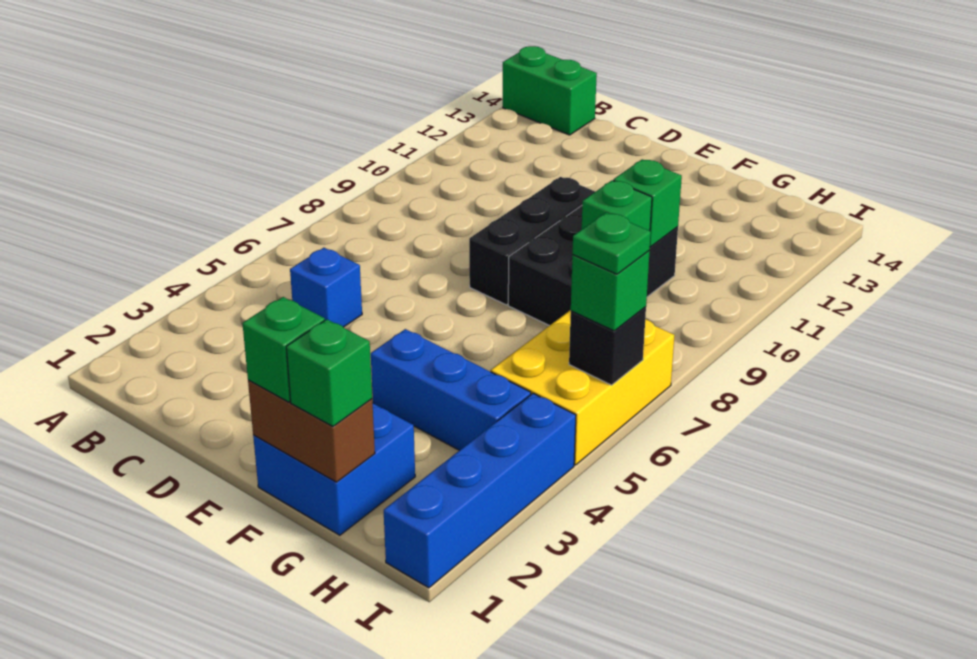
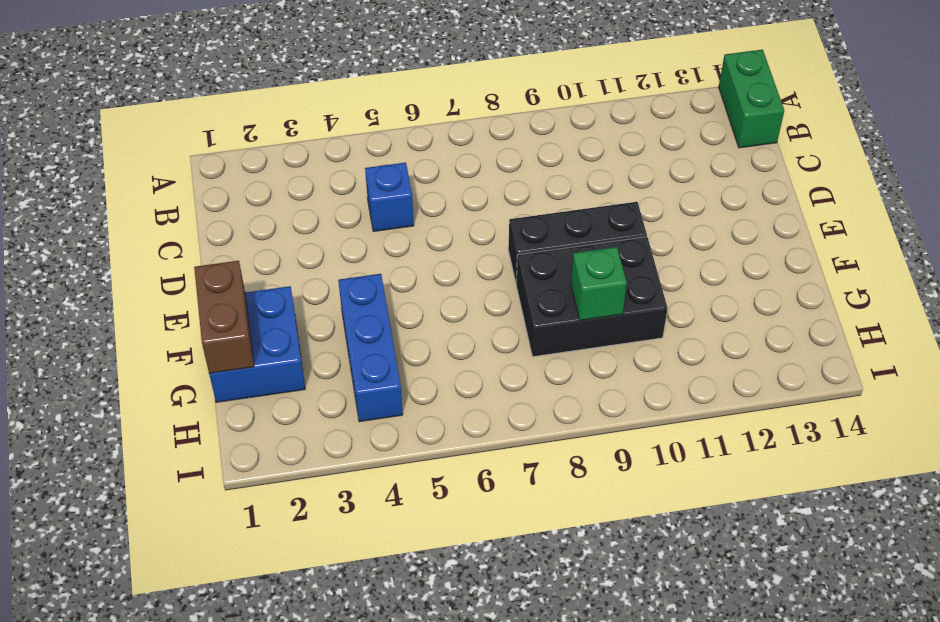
none -> yellow 2x3 brick [491,310,675,465]
none -> blue 1x4 brick [384,393,576,588]
none -> green 1x1 brick [613,159,682,247]

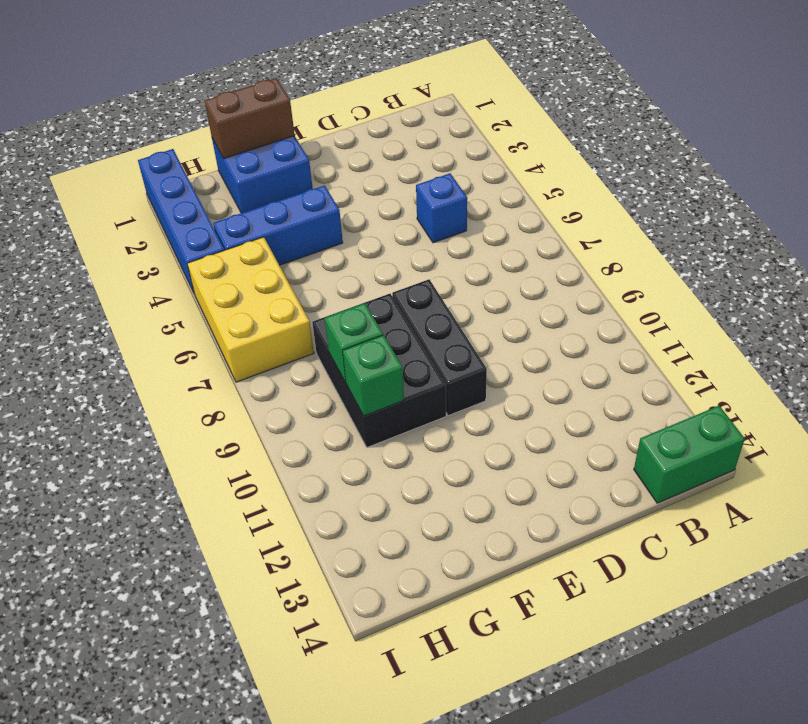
none -> black 1x1 brick [569,307,646,385]
none -> green 1x1 brick [242,297,325,402]
none -> green 1x1 brick [286,319,372,427]

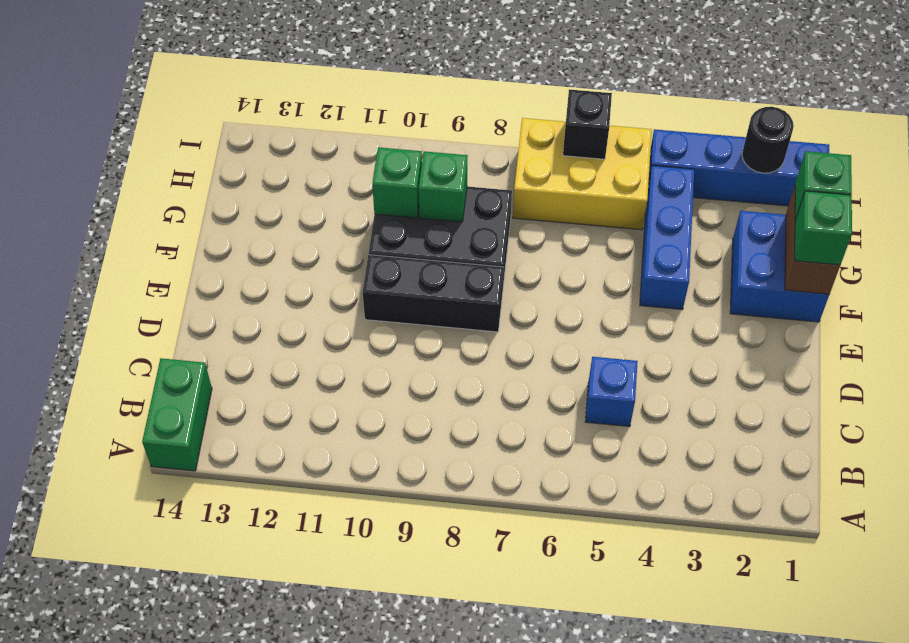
black 1x1 round brick [742,107,794,173] -> none
none -> green 1x1 brick [571,251,650,331]
none -> green 1x1 plate [572,212,651,274]

